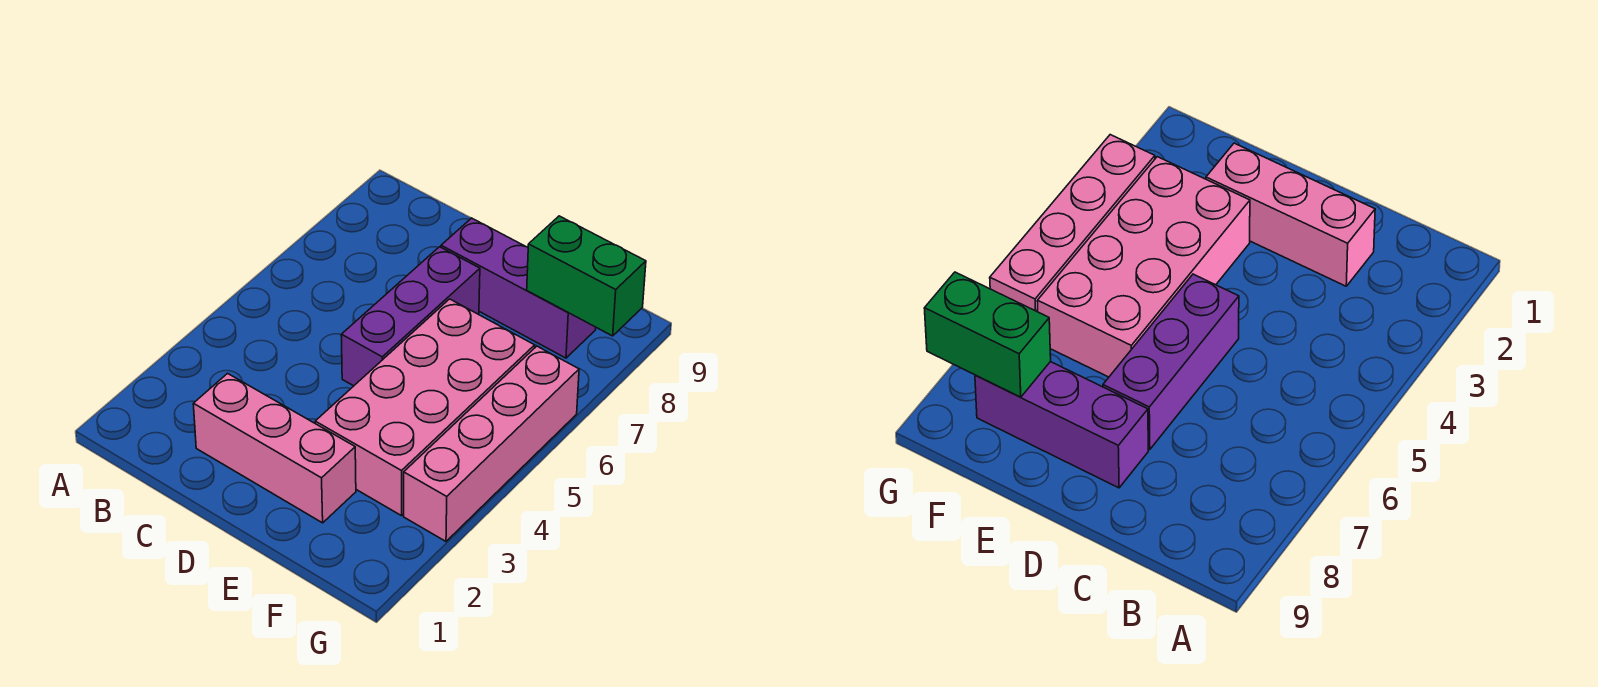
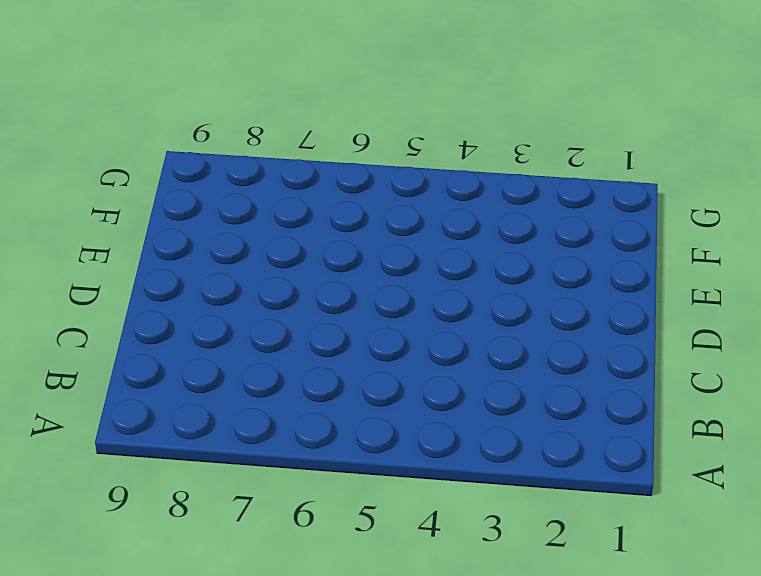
none -> pink 1x3 brick [193,373,356,523]
none -> purple 1x3 brick [341,247,480,386]

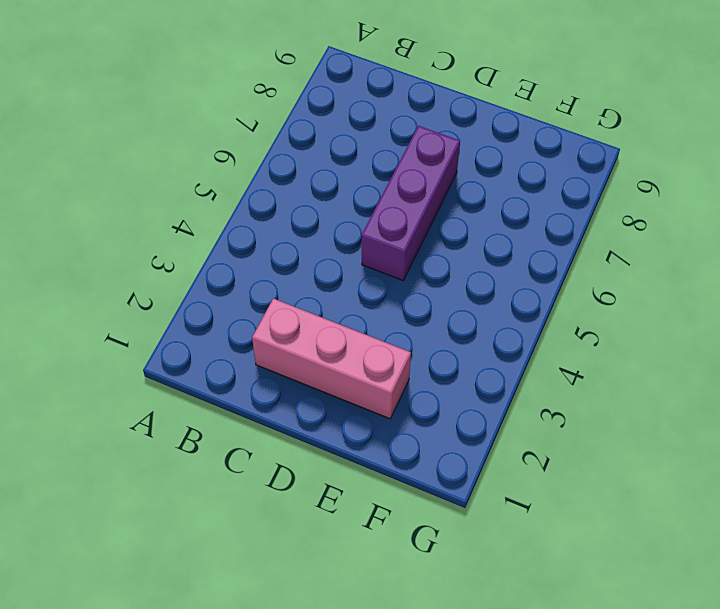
none -> purple 1x3 brick [441,218,596,358]
none -> pink 2x4 brick [315,299,535,516]

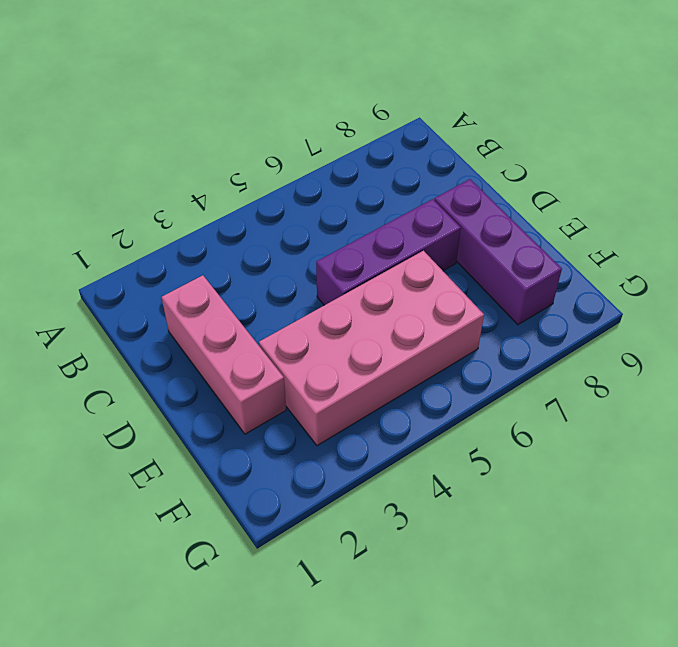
none -> pink 1x4 brick [404,346,579,541]
none -> green 1x2 brick [527,216,646,336]

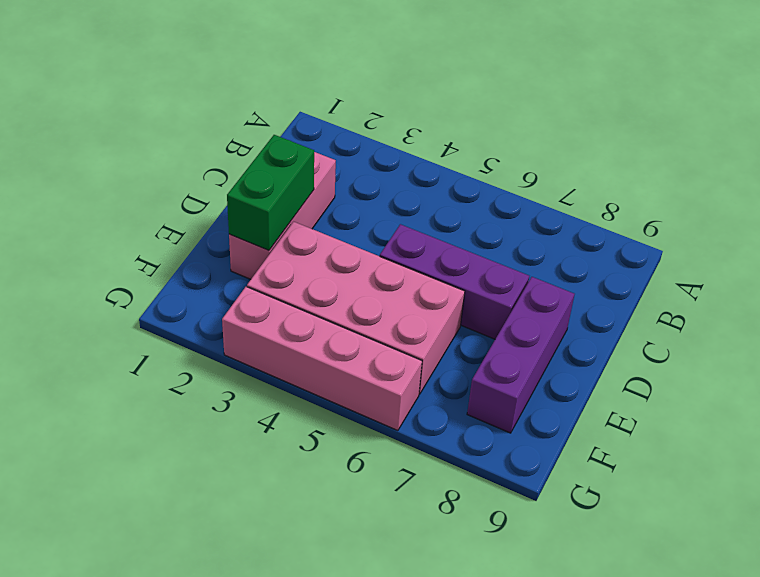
green 1x2 brick [227,135,314,250] -> green 1x2 brick moved to [527,216,646,336]

